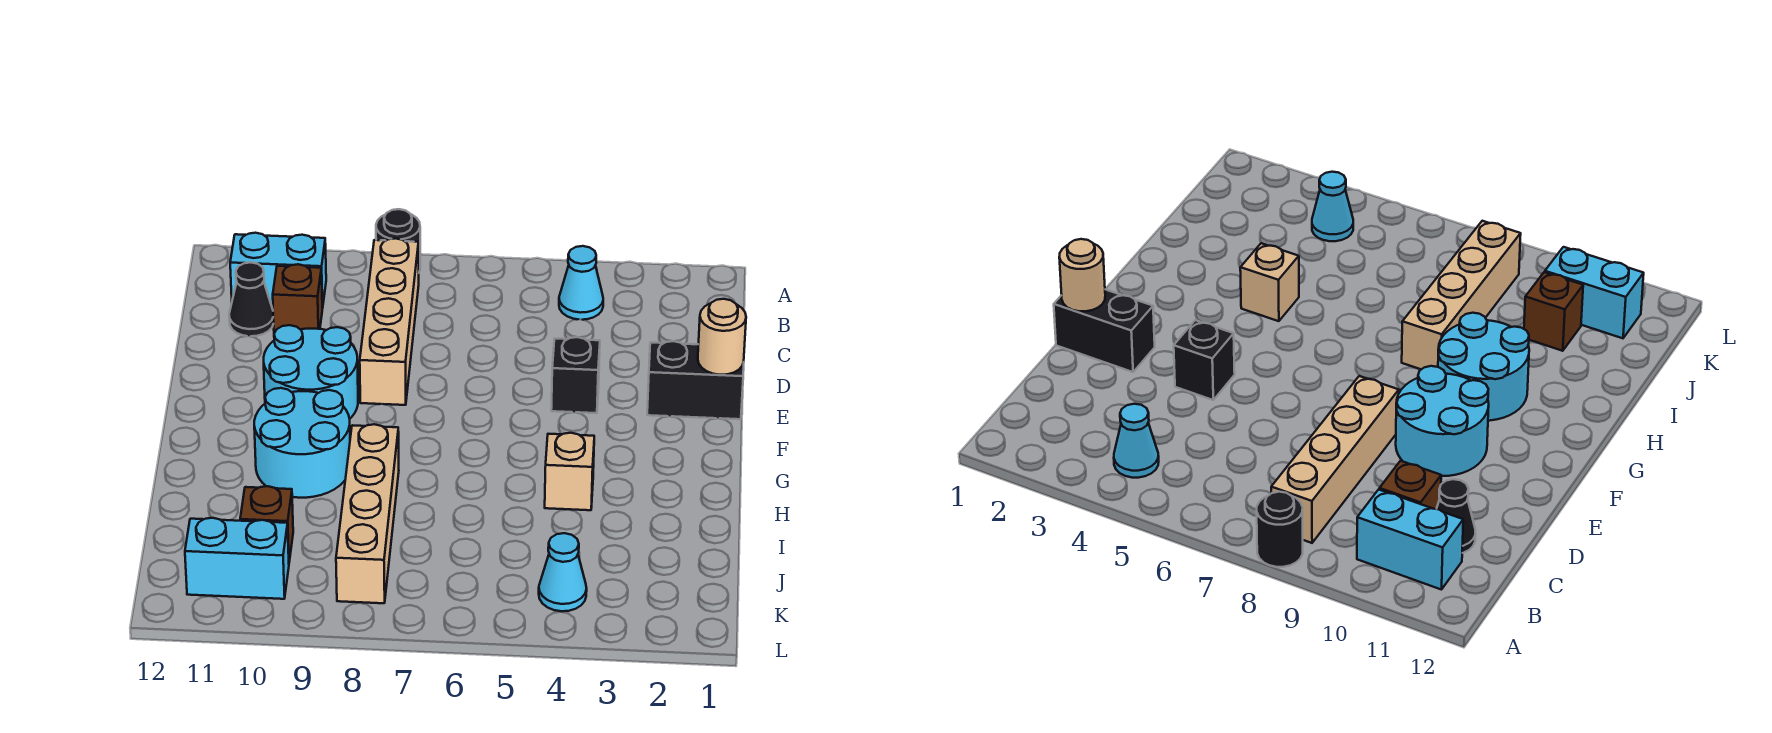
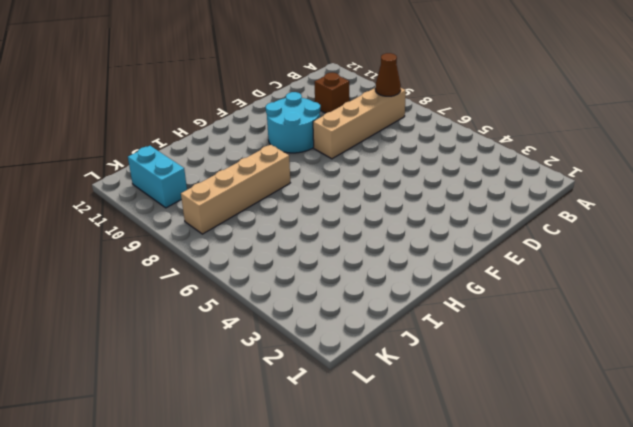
brown 1x1 cone [375,53,401,96] -> none
none -> black 1x1 round brick [376,209,420,271]
none -> cyan 1x1 cone [559,246,603,320]
none -> cyan 1x2 brick [230,233,326,309]

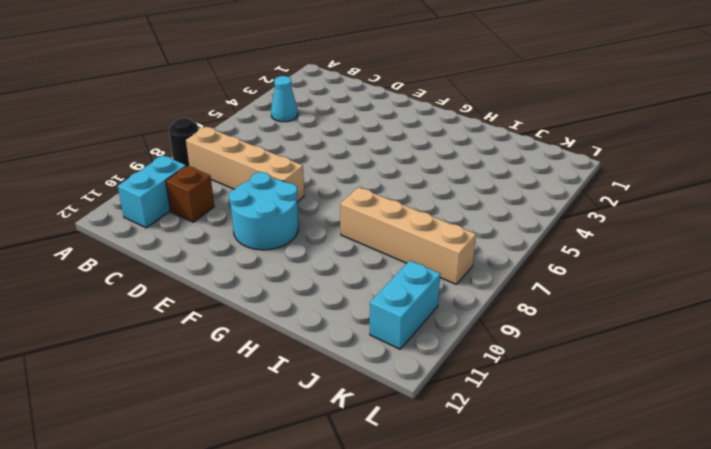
none -> black 1x1 cone [229,263,274,336]
none -> black 1x2 brick [647,341,744,419]
none -> black 1x1 brick [551,337,600,413]

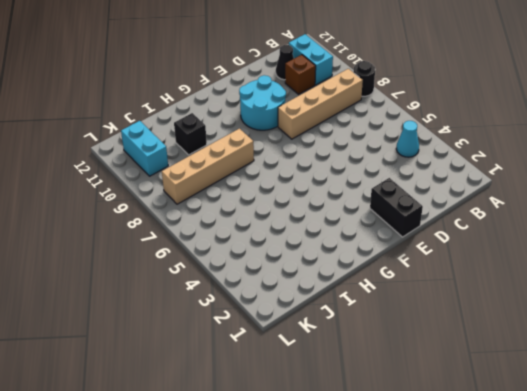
black 1x1 brick [174,113,207,155] -> black 1x1 brick moved to [551,337,600,413]
none -> cyan 2x2 round brick [254,388,350,498]
none -> tan 1x1 brick [545,433,594,510]
none -> brown 1x1 brick [240,486,293,562]

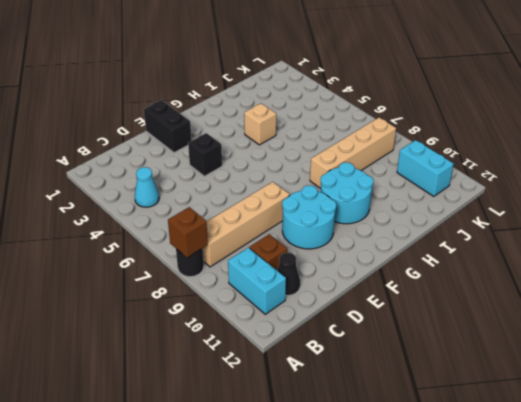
brown 1x1 brick [168,207,208,258] -> brown 1x1 brick moved to [240,486,293,562]
none -> cyan 1x1 cone [539,533,587,611]
none -> tan 1x1 round brick [698,299,746,375]

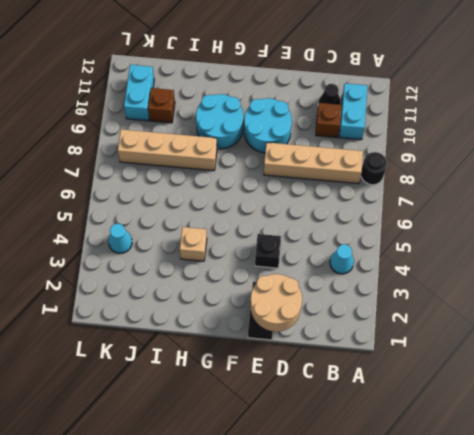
tan 2x2 round brick [250,274,302,332] -> tan 1x1 round brick [698,299,746,375]

